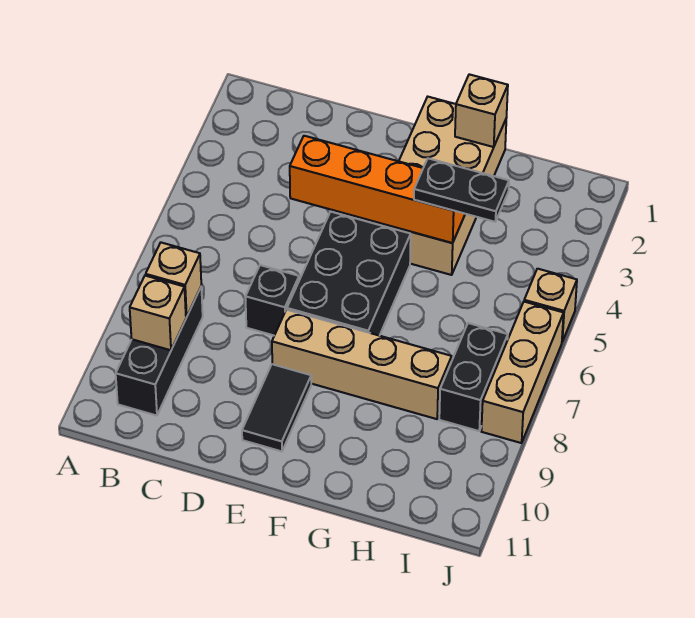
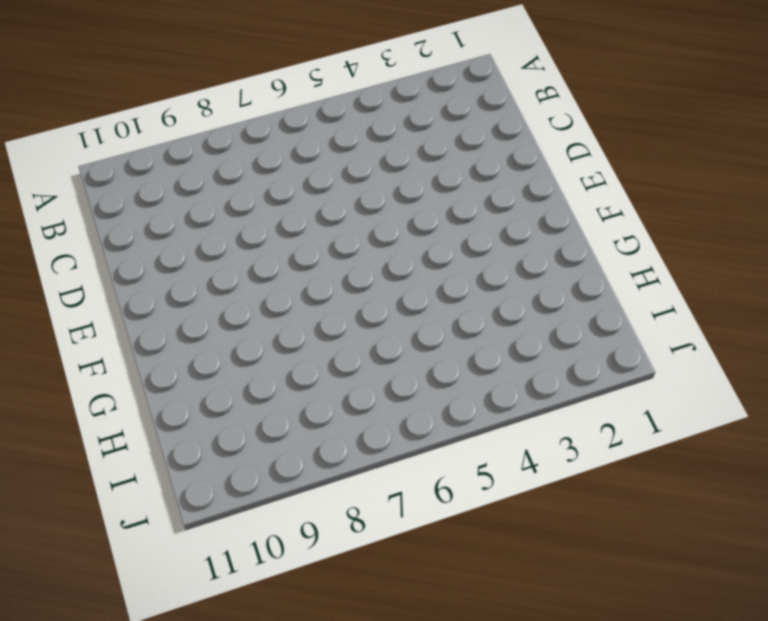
none -> black 1x3 brick [116,287,203,416]
none -> black 1x1 brick [245,265,299,336]
none -> black 2x3 brick [287,212,411,336]

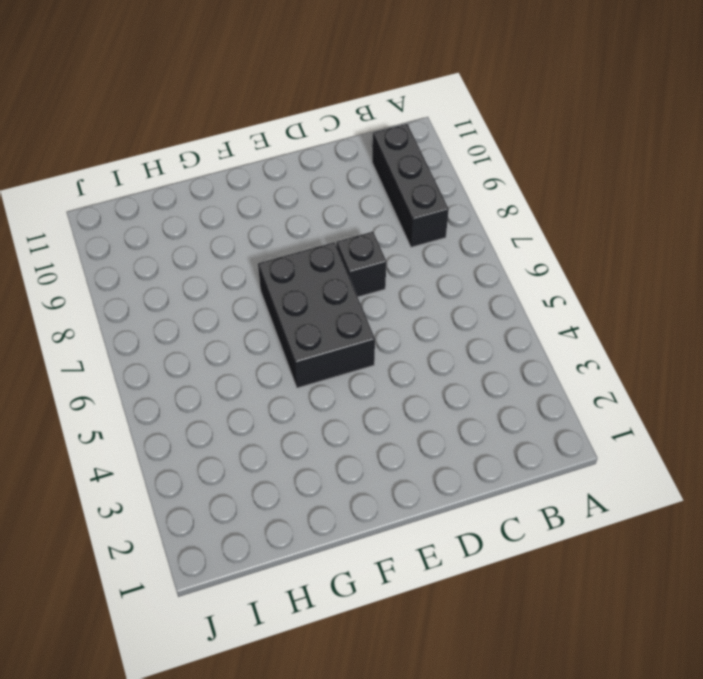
none -> tan 1x4 brick [272,310,452,419]
none -> black 1x2 tile [242,364,311,451]
none -> tan 2x4 brick [372,97,506,275]

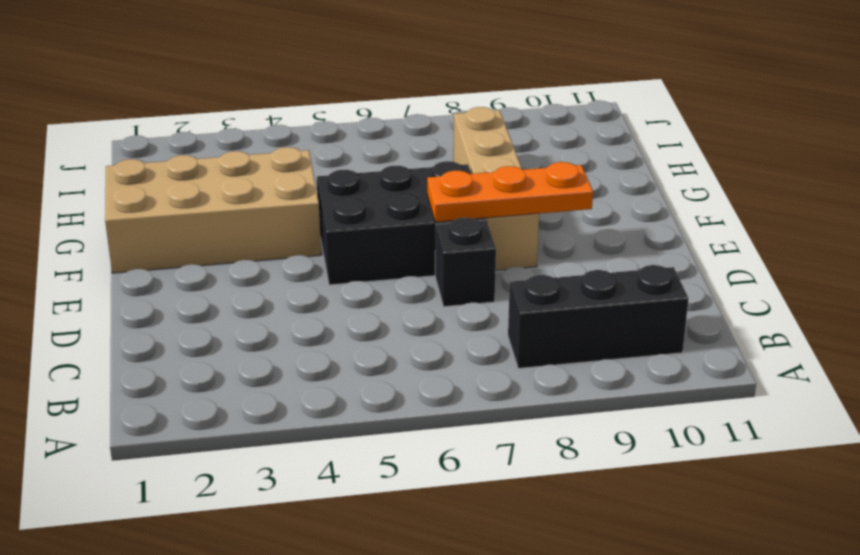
orange 1x3 plate [427,162,593,222] -> none
none -> black 1x2 tile [242,364,311,451]
none -> black 1x2 brick [439,323,508,431]
none -> tan 1x1 brick [524,269,577,342]

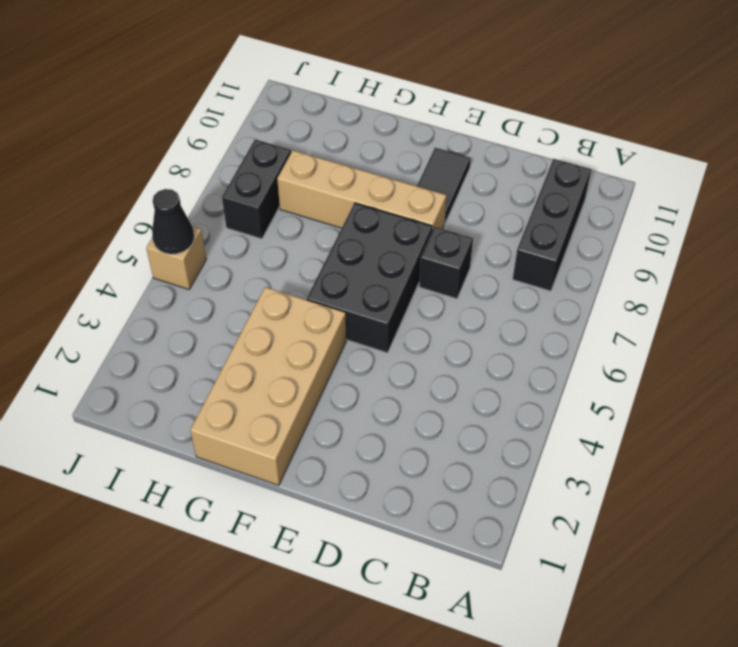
black 1x1 cone [152,189,194,254] -> none
none -> tan 1x3 brick [481,302,564,443]
none -> tan 1x1 brick [146,243,201,317]
none -> tan 1x1 brick [130,276,186,350]

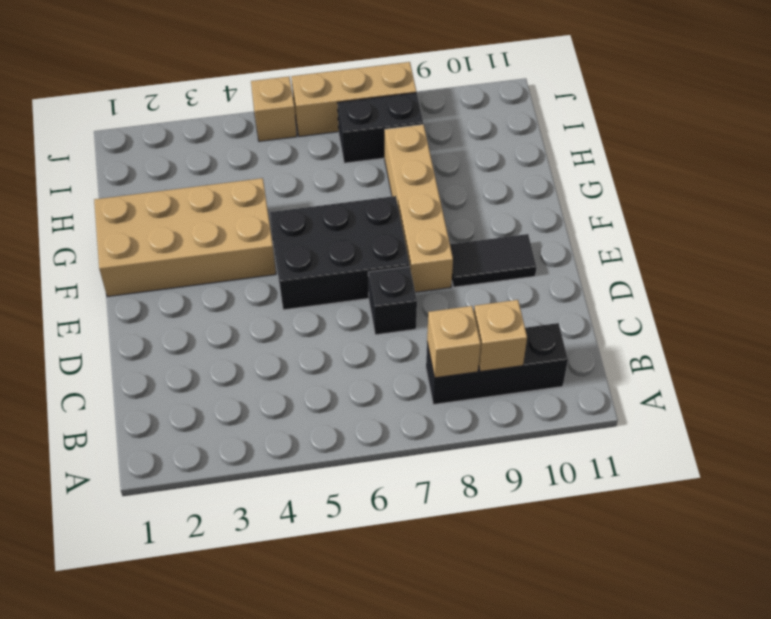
none -> orange 1x4 brick [290,136,465,243]
none -> tan 1x1 brick [455,74,508,147]
none -> black 1x2 plate [414,158,509,222]

